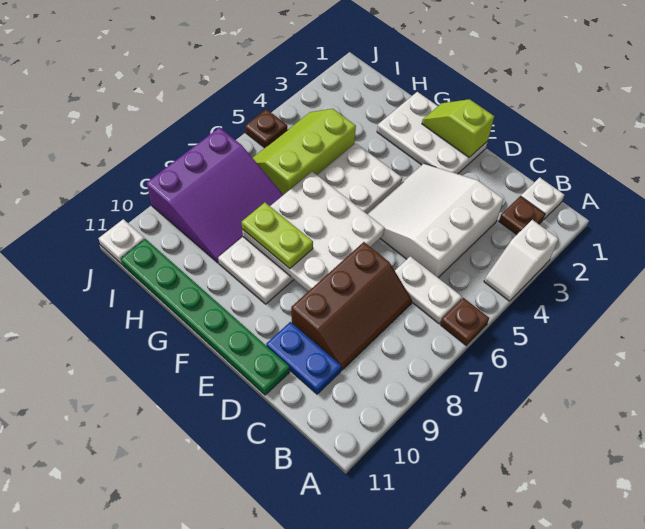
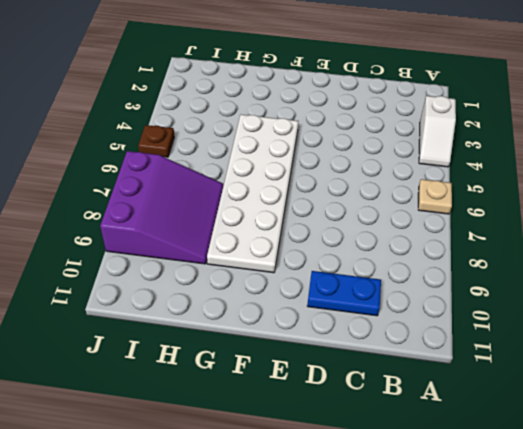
tan 1x1 plate [418,179,452,214] -> brown 1x1 plate [440,298,489,345]
none -> white 1x1 plate [521,177,564,220]
none -> brown 1x1 plate [499,196,545,235]
none -> white 1x2 plate [395,256,462,324]

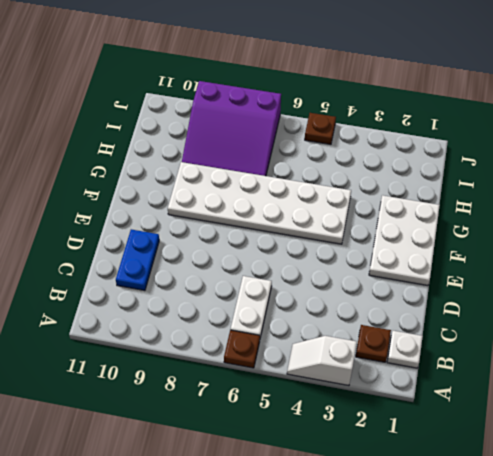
none -> white 3x3 slope [367,164,504,278]
none -> brown 2x3 slope [291,242,412,370]
none -> green 1x6 plate [121,239,290,395]

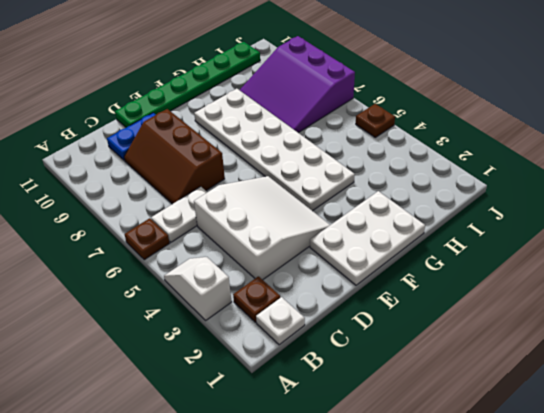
none -> lime 2x3 slope [253,109,356,195]
none -> white 1x1 plate [99,219,145,264]
none -> lime 1x2 slope [422,99,494,157]

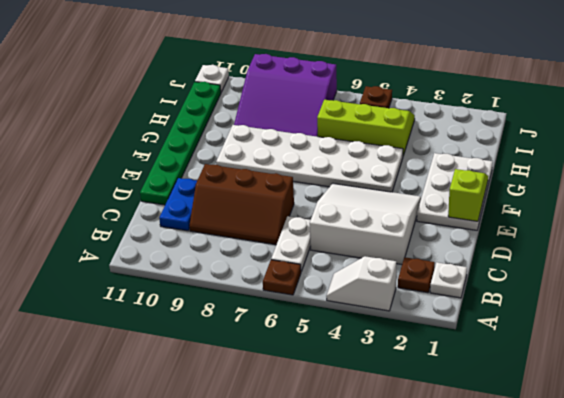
none -> white 3x3 plate [242,172,385,291]
none -> lime 1x2 plate [242,203,313,269]

